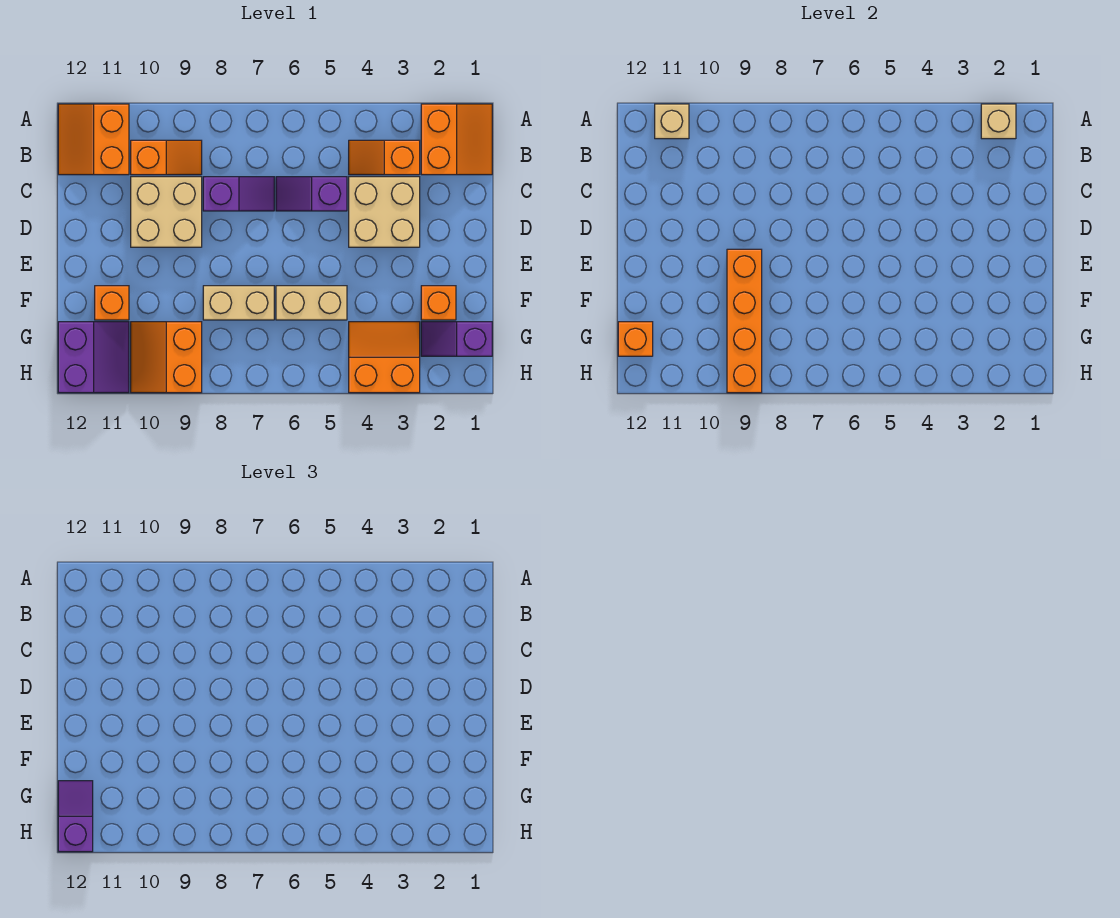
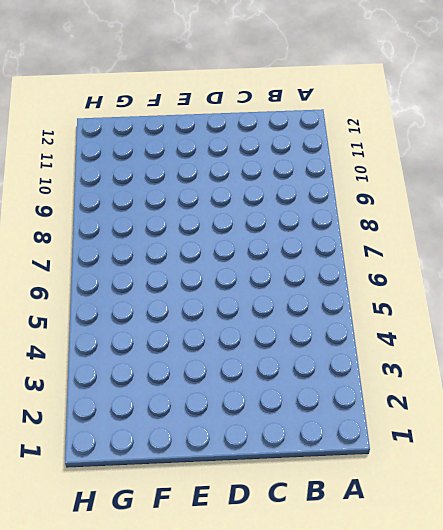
none -> orange 2x2 slope [421,104,492,175]
none -> orange 2x2 slope [58,104,129,175]
none -> orange 1x2 slope [349,140,420,175]

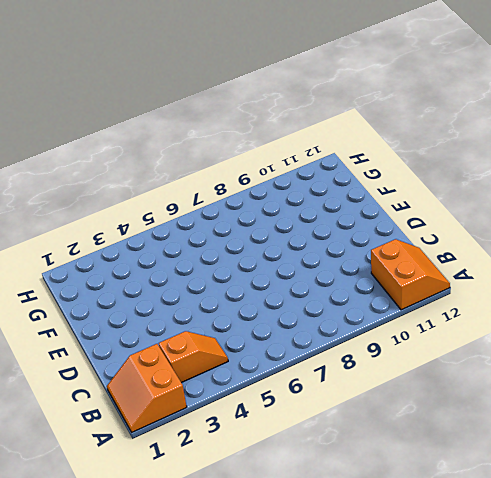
none -> orange 1x2 slope [131,140,202,175]
none -> tan 2x2 brick [349,177,420,247]
none -> purple 1x2 slope [276,177,347,211]

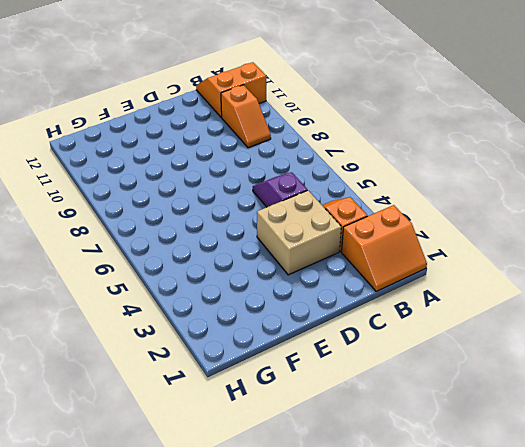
none -> purple 1x2 slope [203,177,274,211]
none -> tan 2x2 brick [131,177,202,247]
none -> orange 1x1 brick [421,286,456,320]

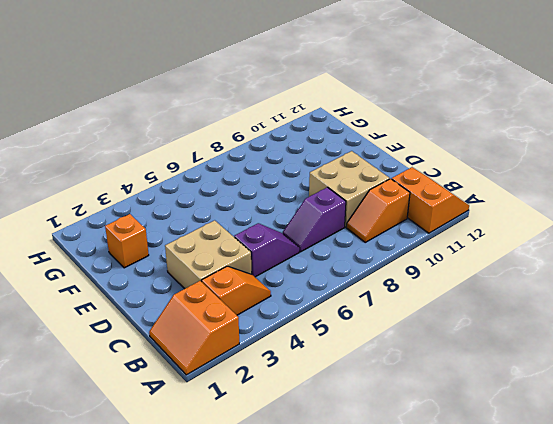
none -> tan 1x2 brick [276,286,347,320]
none -> tan 1x2 brick [203,286,274,320]
none -> orange 1x1 brick [95,286,129,320]

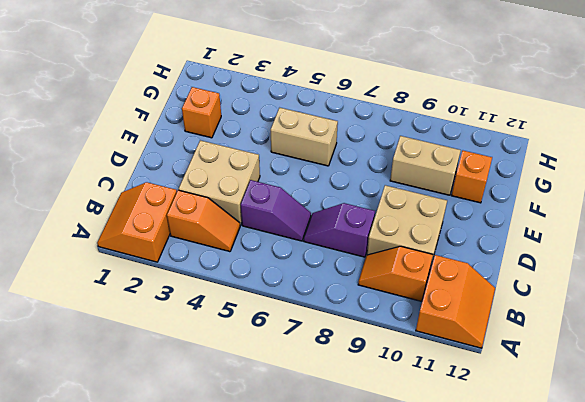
tan 1x2 brick [390,136,461,195] -> tan 1x2 brick moved to [203,286,274,320]
none -> purple 1x2 slope [421,322,492,356]
none -> orange 2x2 slope [349,322,420,393]
none -> orange 2x2 slope [131,322,202,393]

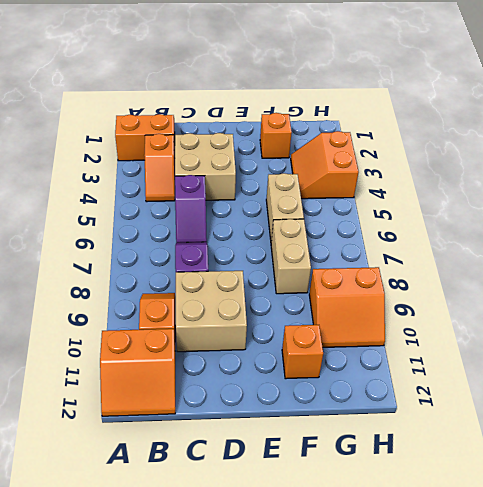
none -> purple 1x2 slope [421,322,492,356]
none -> purple 2x2 slope [58,322,129,393]
none -> tan 1x1 brick [981,104,1016,139]

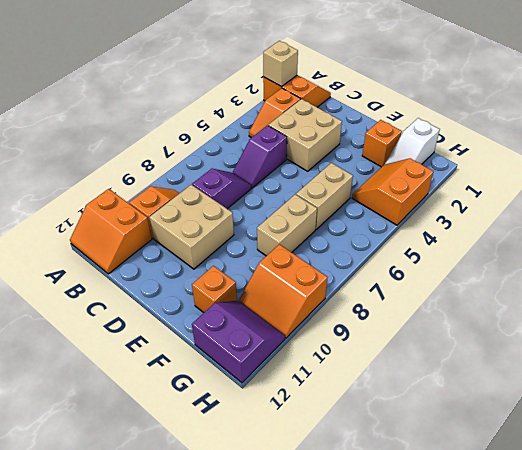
white 1x2 slope [385,118,440,164] -> purple 1x2 slope [421,322,492,356]
none -> tan 1x1 brick [655,104,689,139]
none -> orange 1x4 brick [727,249,762,393]
none -> orange 1x1 brick [618,322,653,356]

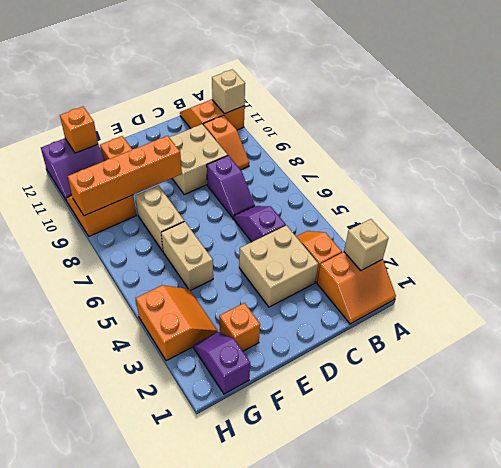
none -> purple 1x2 slope [58,781,93,852]

